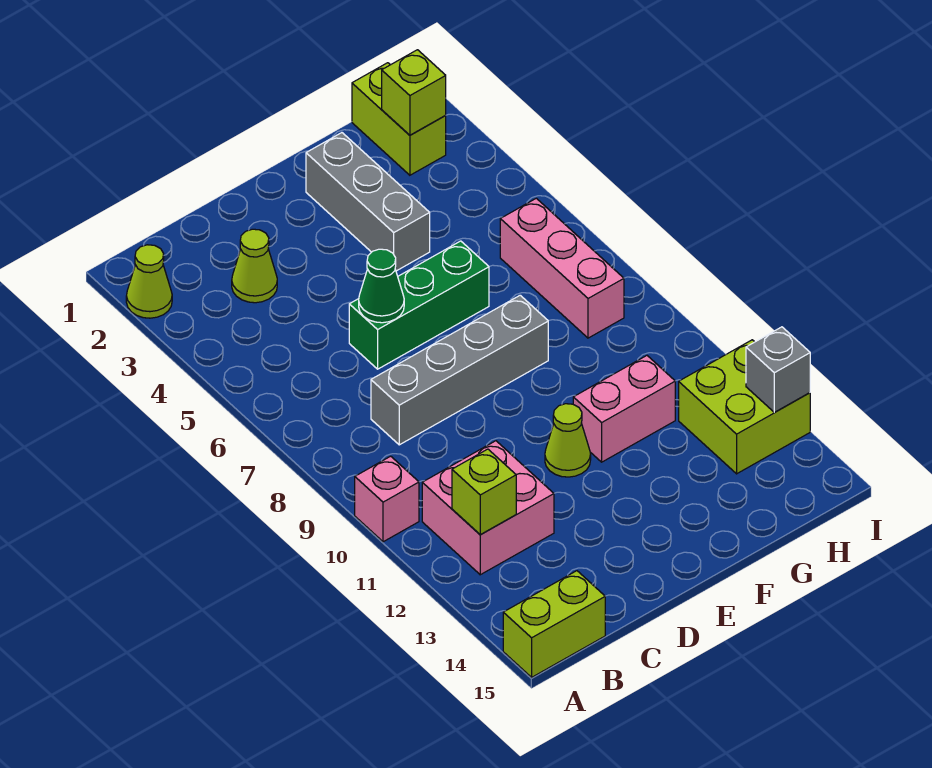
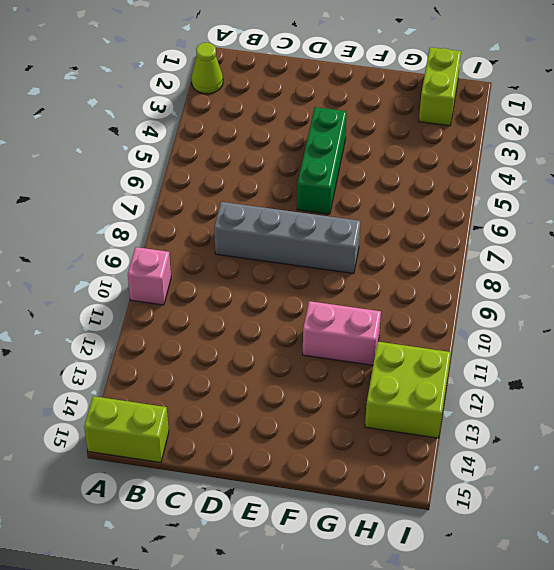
green 1x3 brick [297,107,347,214] -> green 1x3 brick turned to [349,241,489,369]
none -> pink 2x2 brick [422,441,554,575]
none -> lime 1x1 cone [232,229,277,303]
none -> lime 1x1 cone [545,404,591,477]

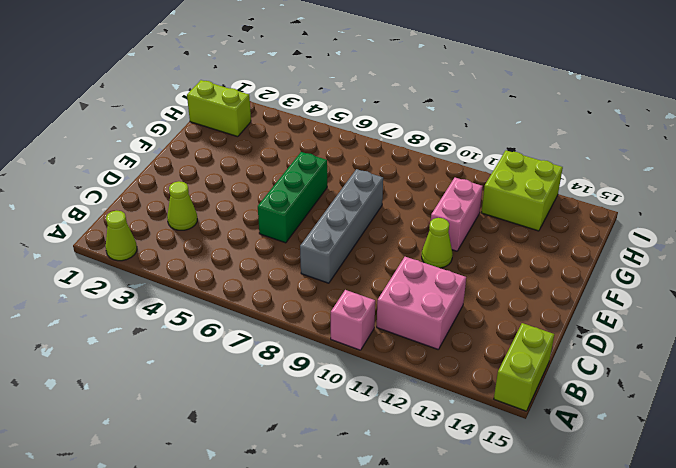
none -> grey 1x3 brick [306,133,430,271]
none -> pink 1x3 brick [500,198,624,338]
none -> lime 1x1 brick [452,449,516,534]

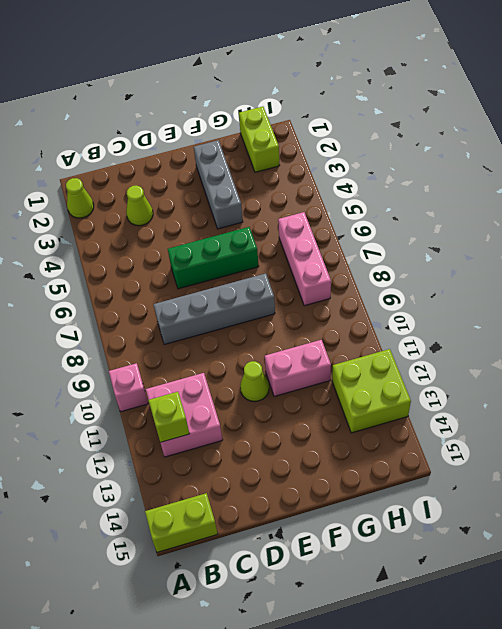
none -> green 1x1 cone [359,249,404,323]
none -> lime 1x1 brick [382,50,446,135]
none -> grey 1x1 brick [746,327,810,412]

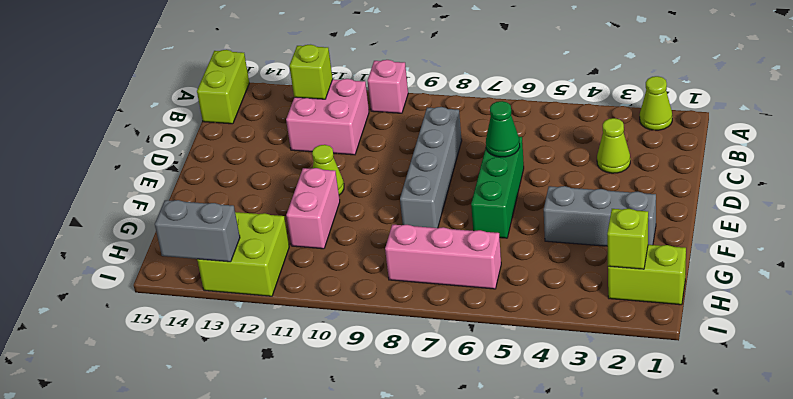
grey 1x2 brick [155,200,240,262] -> grey 1x1 brick [746,327,810,412]

